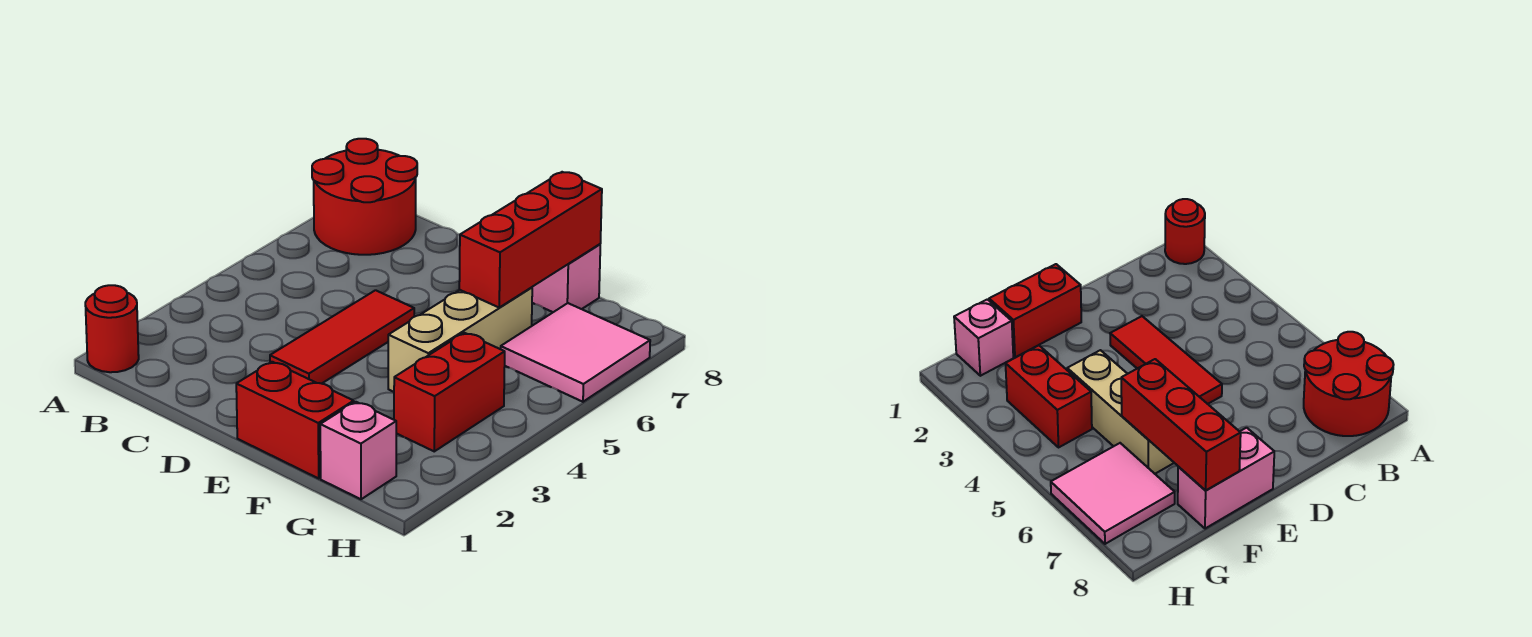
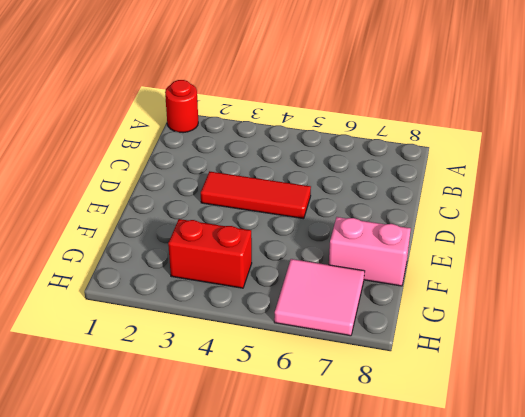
pink 1x2 brick [329,217,411,286] -> pink 1x2 brick turned to [532,244,600,312]
none -> red 2x2 round brick [312,139,417,255]
none -> red 1x2 brick [236,362,354,478]

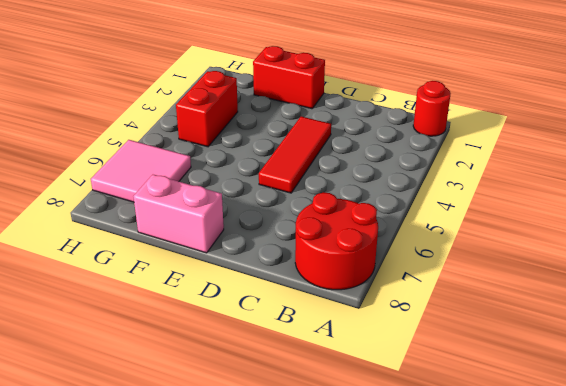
none -> tan 1x3 brick [388,287,532,392]
none -> pink 1x1 brick [320,402,396,499]

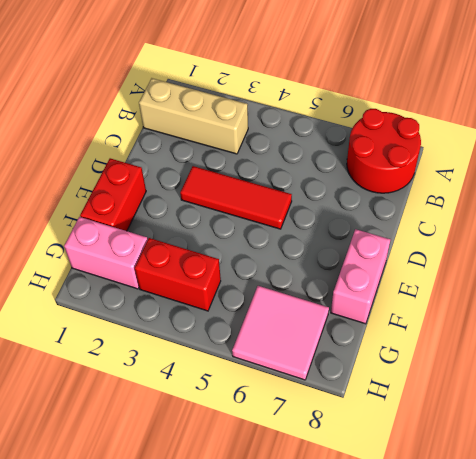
tan 1x3 brick [139,78,248,154] -> tan 1x3 brick moved to [388,287,532,392]
pink 1x2 brick [64,217,148,289] -> pink 1x1 brick [320,402,396,499]
none -> red 1x1 round brick [85,285,139,372]
none -> red 1x3 brick [459,172,602,307]

